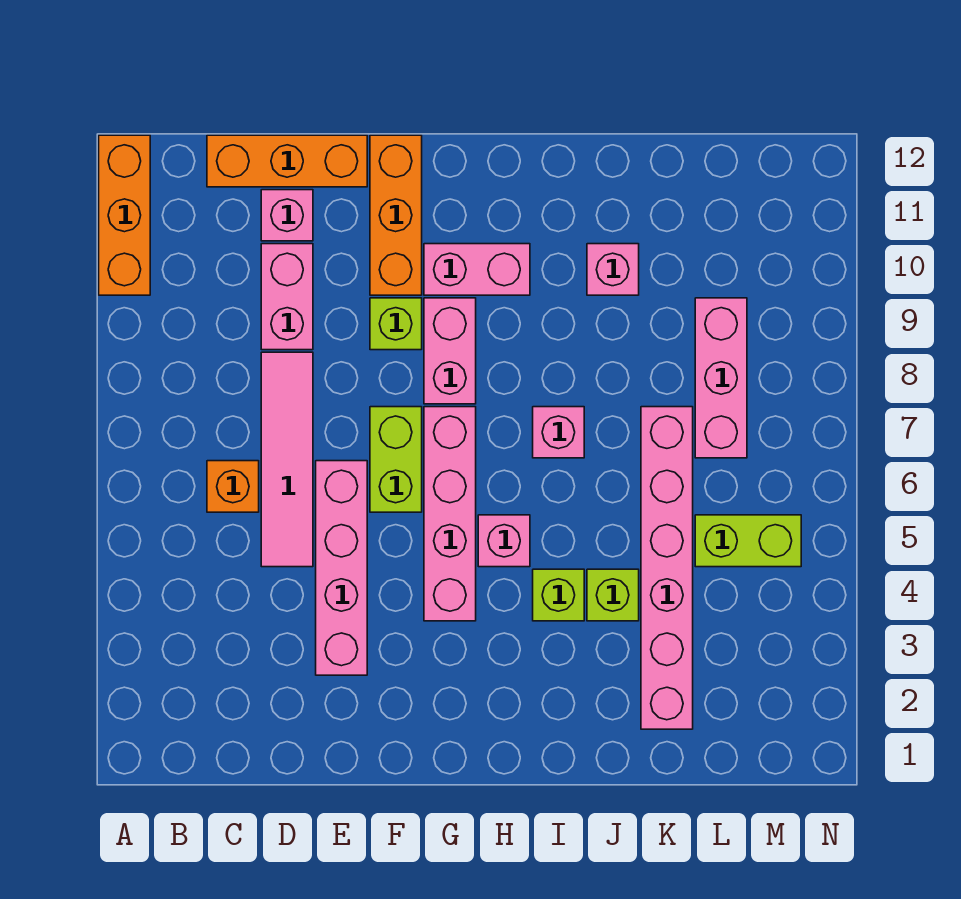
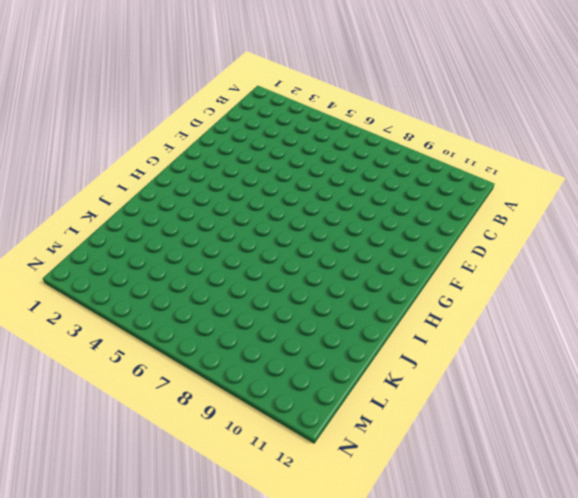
none -> orange 1x3 brick [99,135,150,295]
none -> orange 1x1 brick [207,461,259,512]
none -> orange 1x3 brick [207,135,367,187]

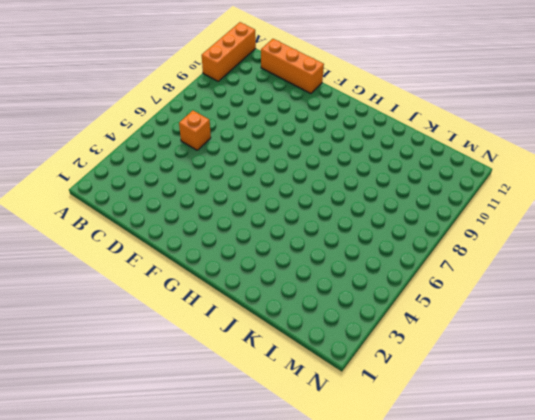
none -> pink 1x4 tile [261,352,313,567]
none -> pink 1x2 brick [261,244,313,350]
none -> pink 1x1 brick [261,190,313,241]

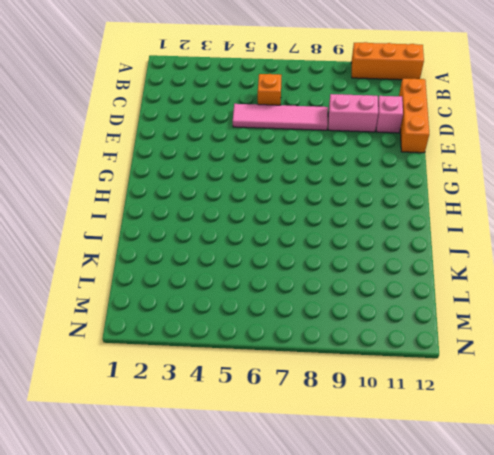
none -> pink 1x4 brick [316,461,367,675]
none -> lime 1x2 brick [370,407,422,512]
none -> lime 1x1 brick [370,298,422,350]

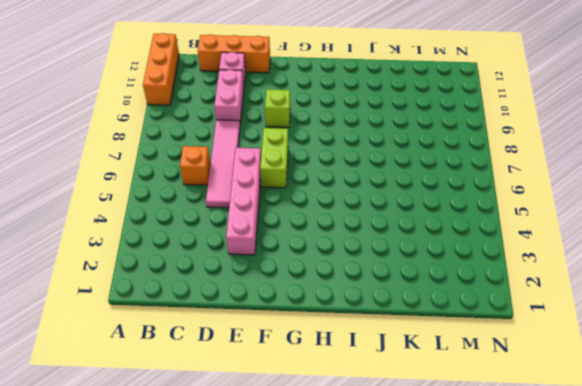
none -> orange 1x3 brick [370,135,422,295]
none -> pink 1x4 brick [424,407,476,621]
none -> pink 1x2 brick [424,298,476,404]

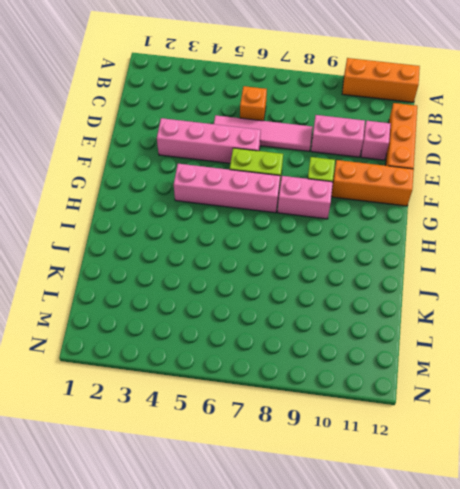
none -> pink 1x2 brick [424,244,530,295]
none -> pink 1x1 brick [478,515,530,567]
none -> lime 1x1 brick [533,569,584,621]

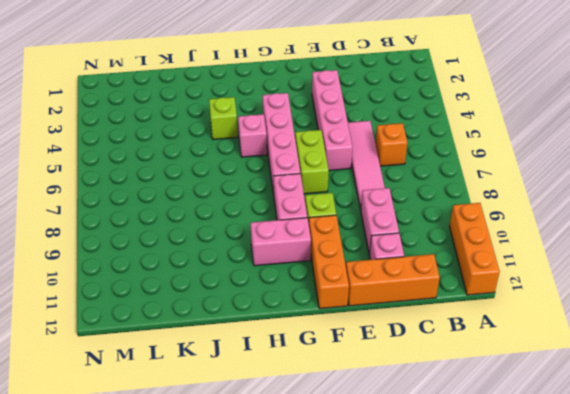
none -> pink 1x1 brick [533,407,584,458]
none -> lime 1x1 brick [587,569,639,621]
none -> pink 1x1 brick [587,244,639,295]

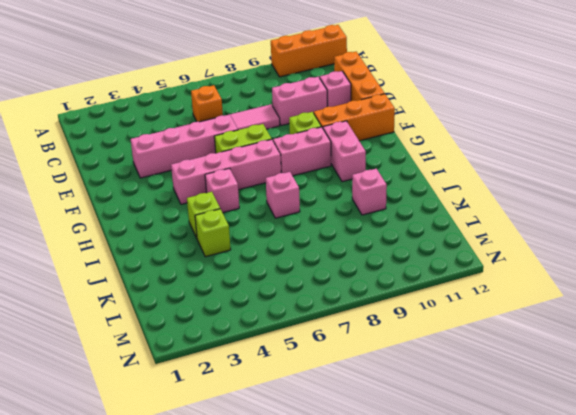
none -> pink 1x6 brick [641,407,693,729]
none -> lime 1x2 brick [695,515,801,567]
none -> pink 1x3 brick [695,298,747,458]

